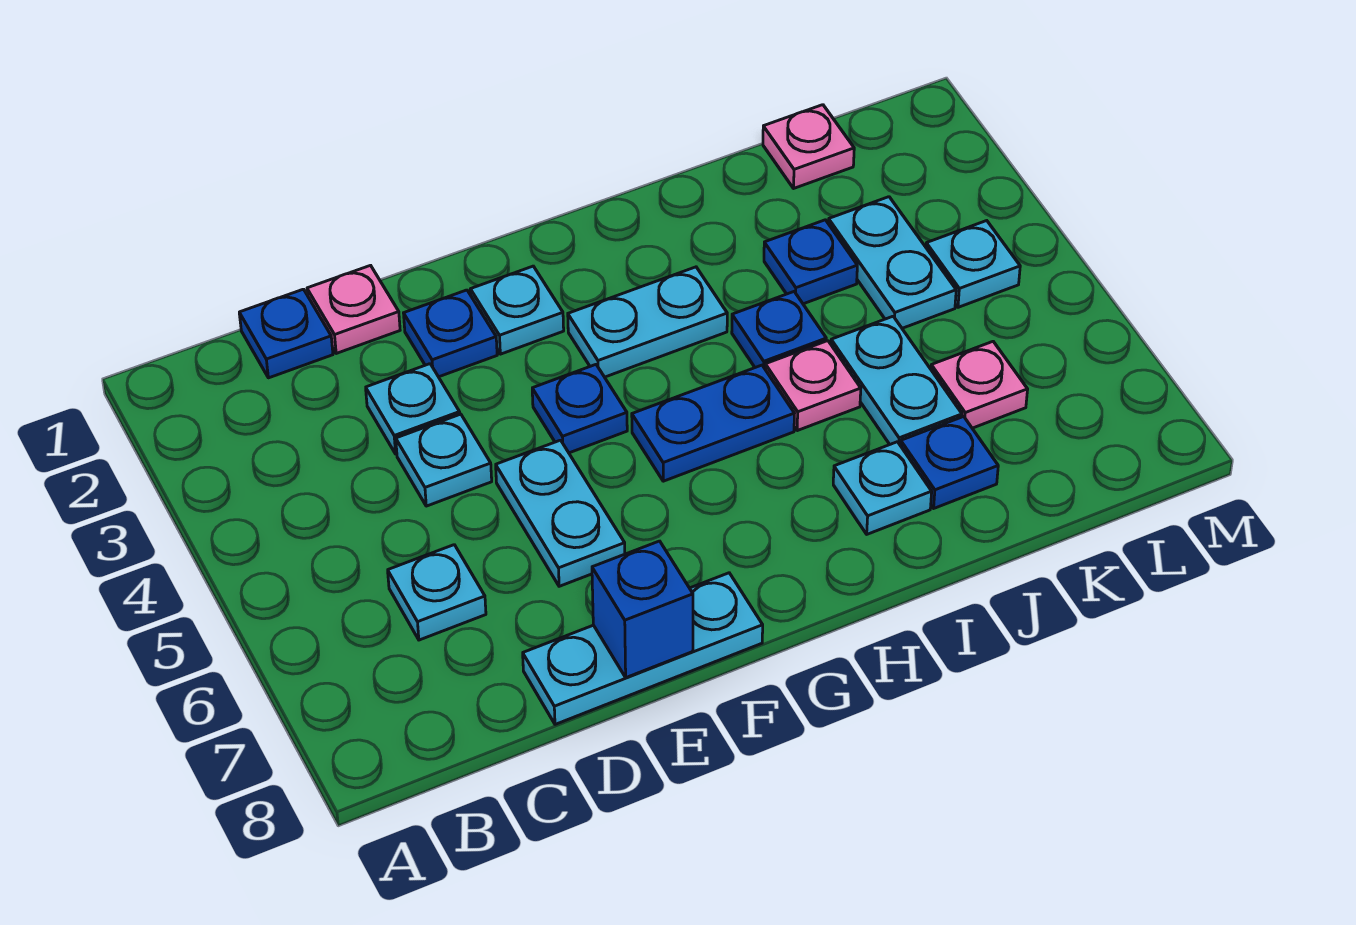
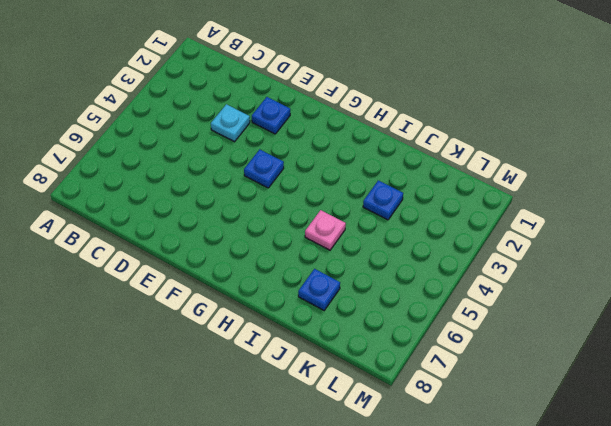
none -> blue 1x1 plate [239,289,333,378]
none -> cyan 1x1 plate [388,545,486,640]
none -> pink 1x1 plate [307,265,400,353]

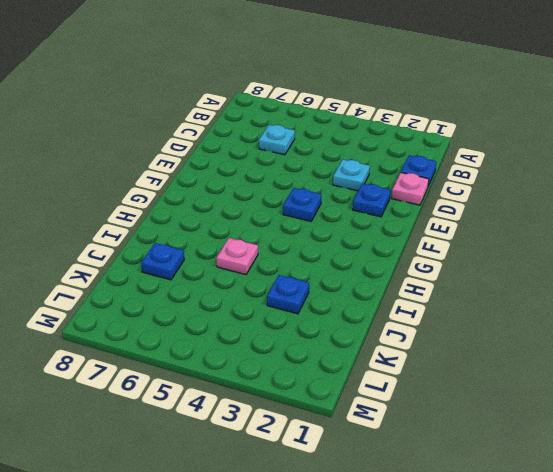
none -> cyan 1x1 plate [396,414,492,506]
none -> cyan 1x3 plate [523,573,763,724]
none -> cyan 1x2 plate [496,440,625,586]

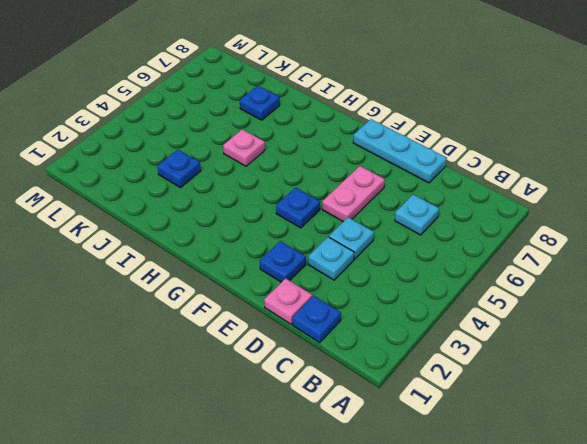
pink 1x2 plate [322,166,385,222] -> cyan 1x2 plate [496,440,625,586]
none -> cyan 1x1 plate [470,266,564,354]
none -> cyan 1x2 plate [568,267,727,377]
none -> blue 1x2 plate [632,365,795,481]

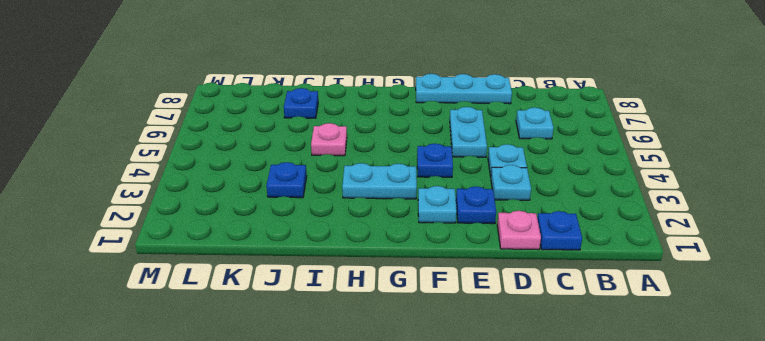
none -> blue 1x2 plate [632,365,795,481]
none -> blue 1x1 plate [732,292,826,368]
none -> cyan 1x1 plate [833,442,932,534]

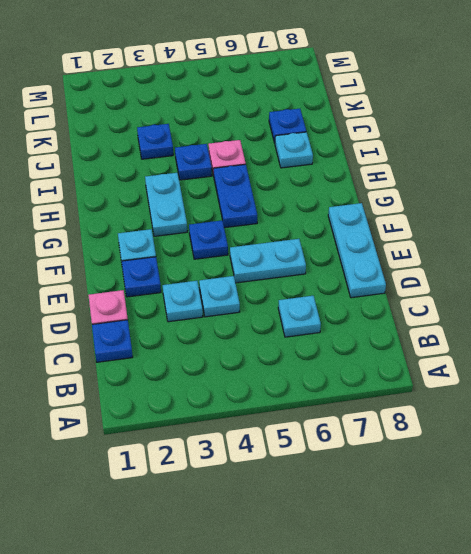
none -> cyan 1x2 plate [831,316,962,445]
none -> pink 1x1 plate [763,105,854,188]
none -> cyan 1x2 plate [828,197,956,328]

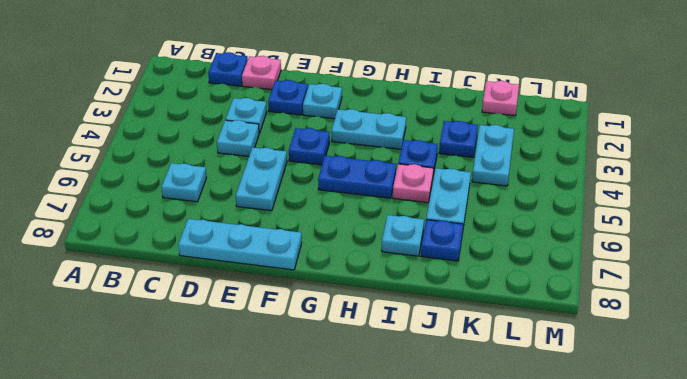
none -> pink 1x1 plate [931,342,1028,428]
none -> cyan 1x1 plate [926,221,1020,307]
none -> blue 1x1 brick [592,541,693,678]

